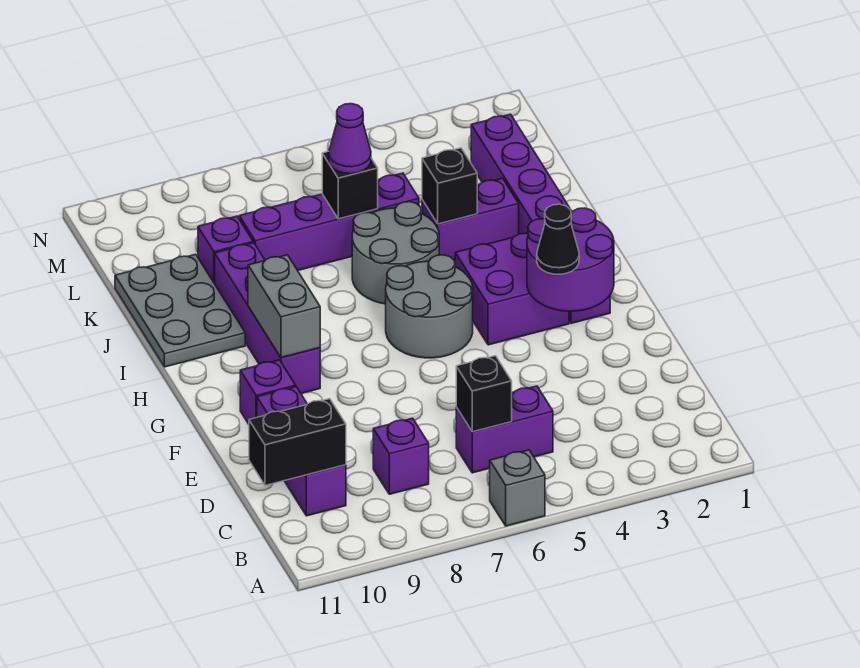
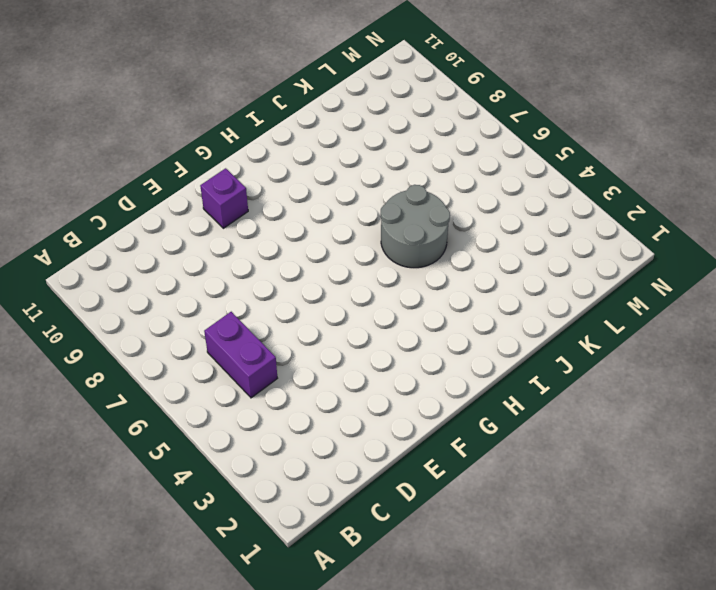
none -> grey 1x1 brick [490,450,545,526]
none -> purple 1x1 brick [373,418,429,494]
none -> purple 1x3 brick [257,387,346,516]

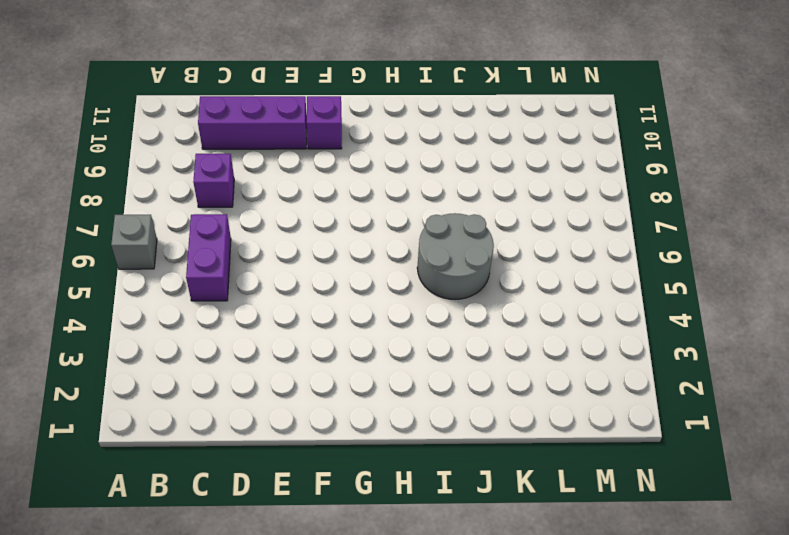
none -> purple 1x6 brick [471,114,610,323]
none -> purple 2x2 brick [455,233,569,345]
none -> grey 2x2 round brick [386,255,473,358]

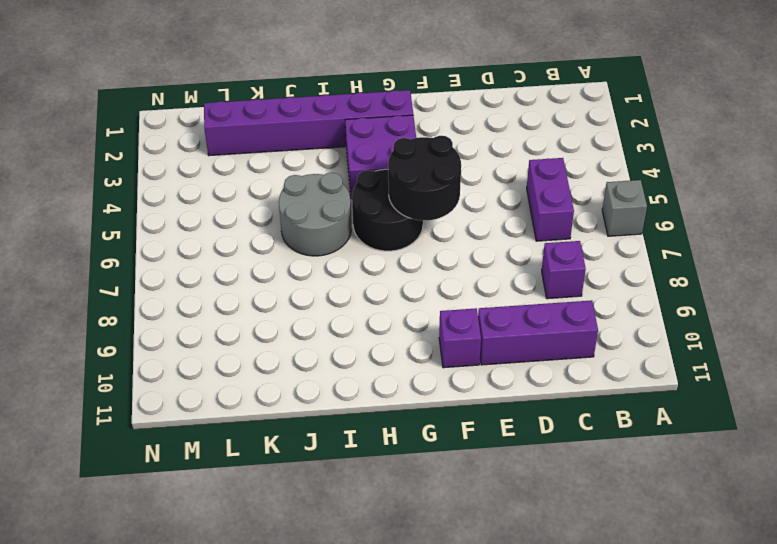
black 2x2 round brick [388,136,461,221] -> none
black 2x2 round brick [352,169,423,251] -> grey 2x2 round brick [386,255,473,358]
none -> purple 1x4 brick [215,243,320,393]
none -> grey 2x3 plate [115,254,245,367]
none -> purple 1x2 brick [422,178,519,261]

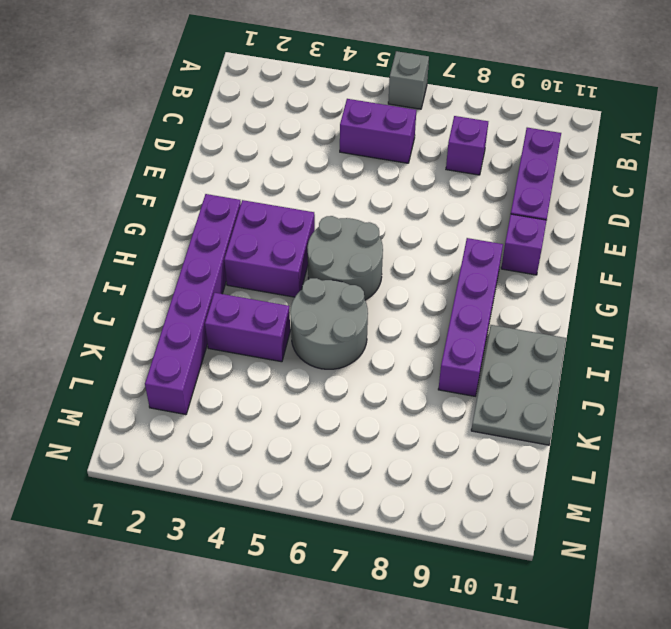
none -> purple 1x4 brick [239,173,419,271]
none -> purple 1x1 brick [198,216,253,284]
none -> black 1x1 brick [456,356,512,432]

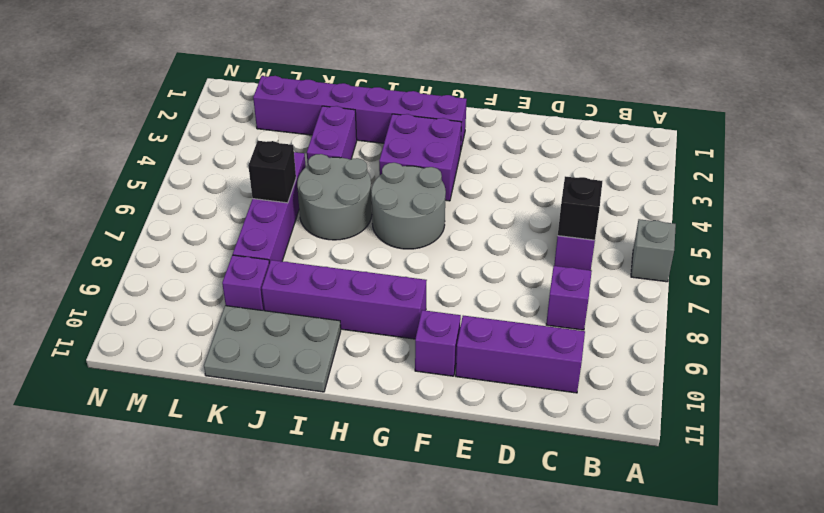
none -> black 1x2 brick [249,399,346,485]
none -> purple 2x2 round brick [527,208,614,311]
none -> grey 1x2 brick [248,255,320,358]

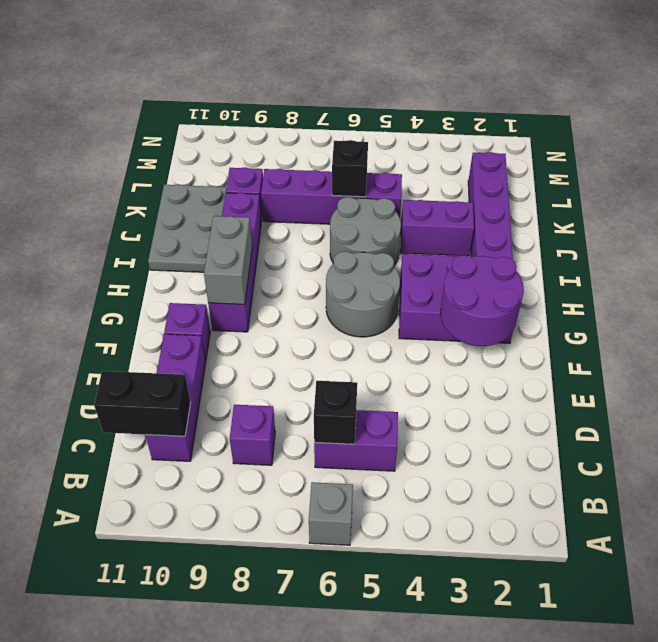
none -> black 1x1 brick [422,148,477,224]
none -> black 1x1 cone [537,204,579,274]
none -> purple 1x1 cone [329,104,371,174]

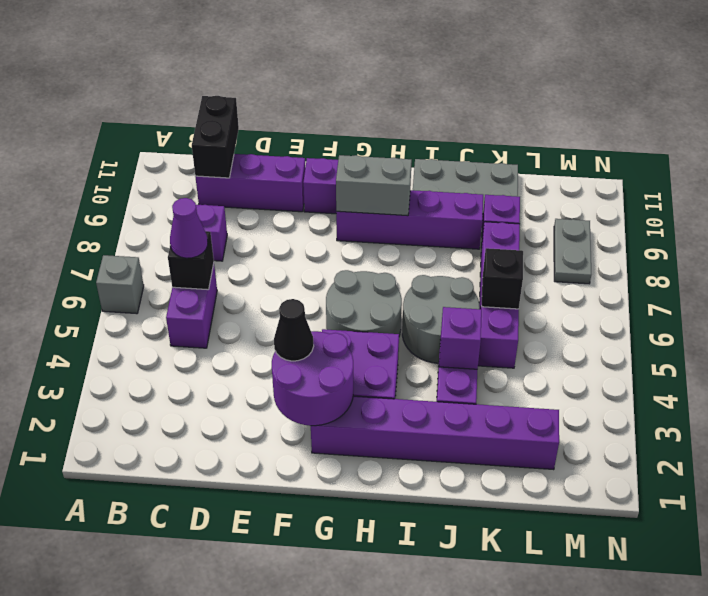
purple 1x1 cone [170,198,208,258] -> purple 1x1 cone moved to [329,104,371,174]
purple 1x1 brick [439,307,482,369] -> black 1x1 brick [422,148,477,224]
grey 1x2 plate [554,219,591,284] -> none

